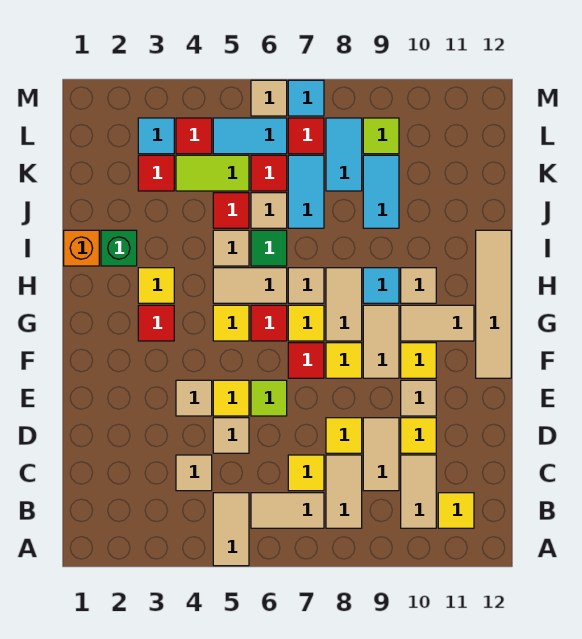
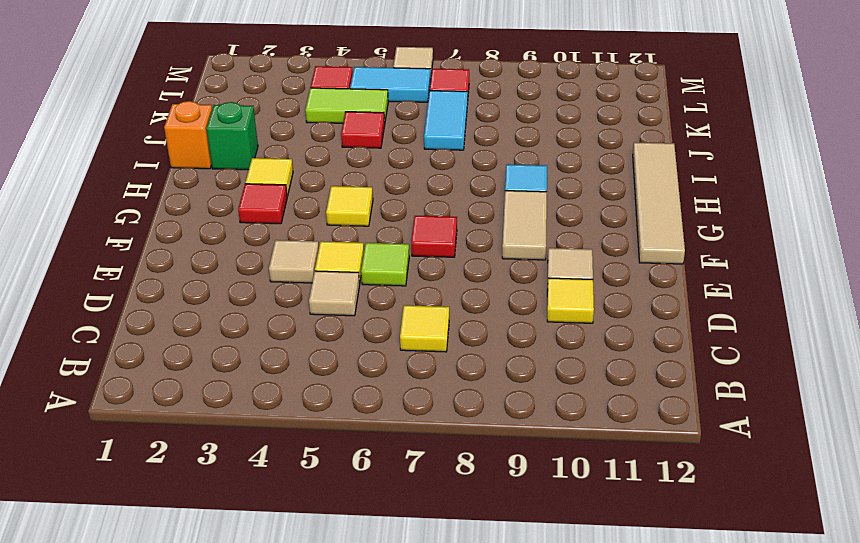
none -> tan 1x2 tile [213,493,249,566]
none -> tan 1x2 tile [251,493,324,528]
none -> tan 1x2 tile [326,455,362,528]
none -> tan 1x2 tile [401,455,436,528]

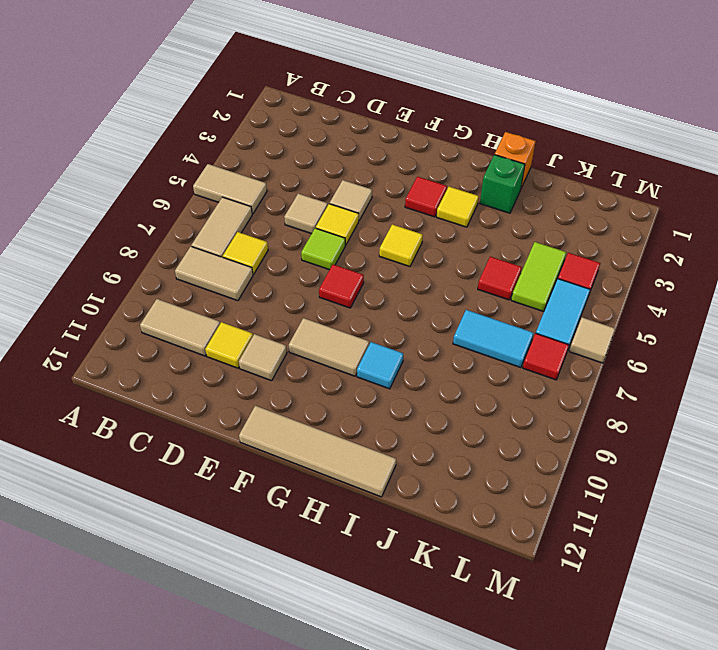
none -> yellow 1x1 tile [438,493,474,528]
none -> tan 1x1 tile [176,455,212,491]
none -> tan 1x2 tile [363,418,399,491]
none -> yellow 1x1 tile [326,418,362,453]

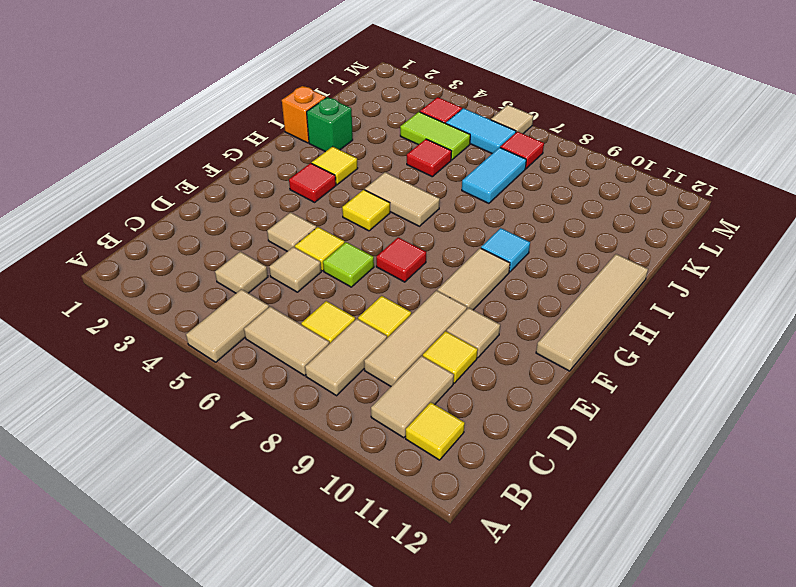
tan 1x3 tile [364,290,467,386] -> tan 1x2 tile [363,418,399,491]
none -> yellow 1x1 tile [326,343,362,378]
none -> yellow 1x1 tile [401,343,436,378]
none -> red 1x1 tile [251,305,287,341]
none -> yellow 1x1 tile [288,305,324,341]

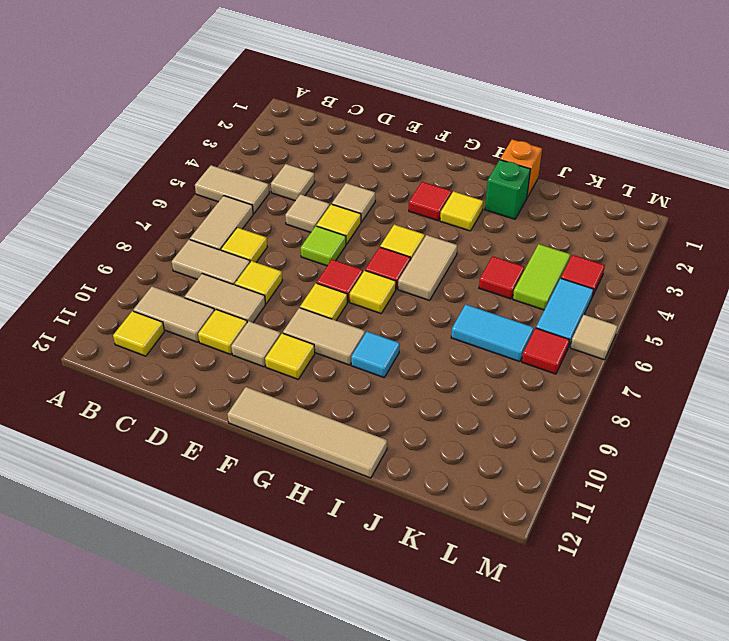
none -> tan 1x2 tile [326,268,362,341]
none -> tan 1x2 tile [401,305,474,341]
none -> tan 1x1 tile [288,268,324,303]
none -> tan 1x1 tile [401,268,436,303]

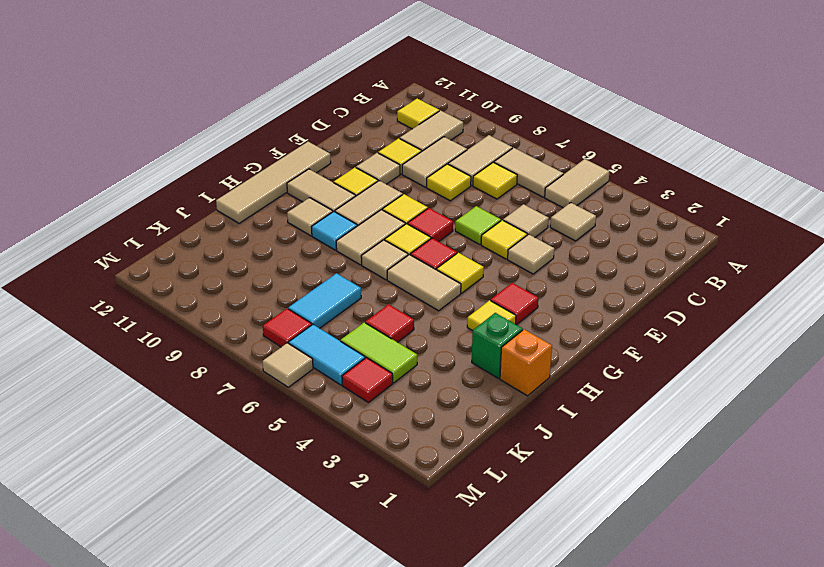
none -> tan 1x1 tile [213,230,249,266]
none -> green 1x1 tile [251,230,287,266]
none -> tan 1x1 tile [251,193,287,228]
none -> cyan 1x2 tile [363,155,399,228]

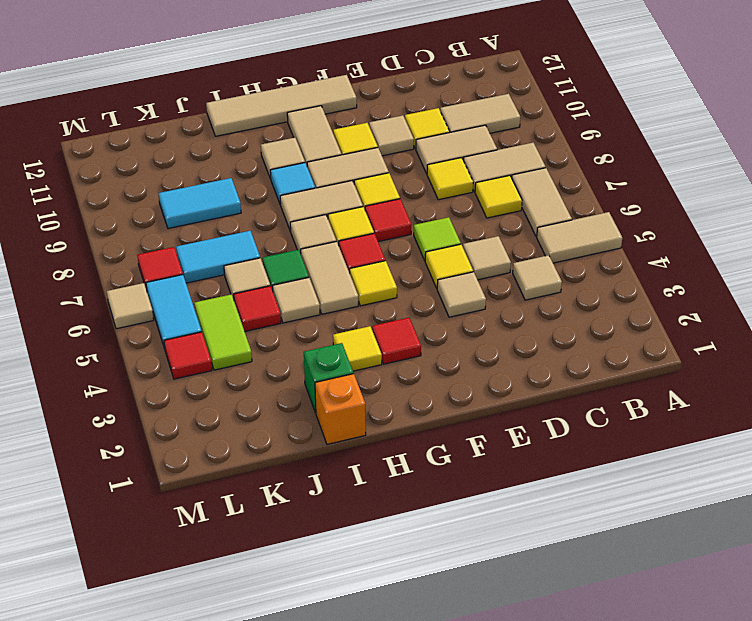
none -> yellow 1x1 tile [438,493,474,528]
none -> red 1x1 tile [138,155,174,191]
none -> red 1x1 tile [251,155,287,191]
none -> cyan 1x2 tile [326,118,362,191]

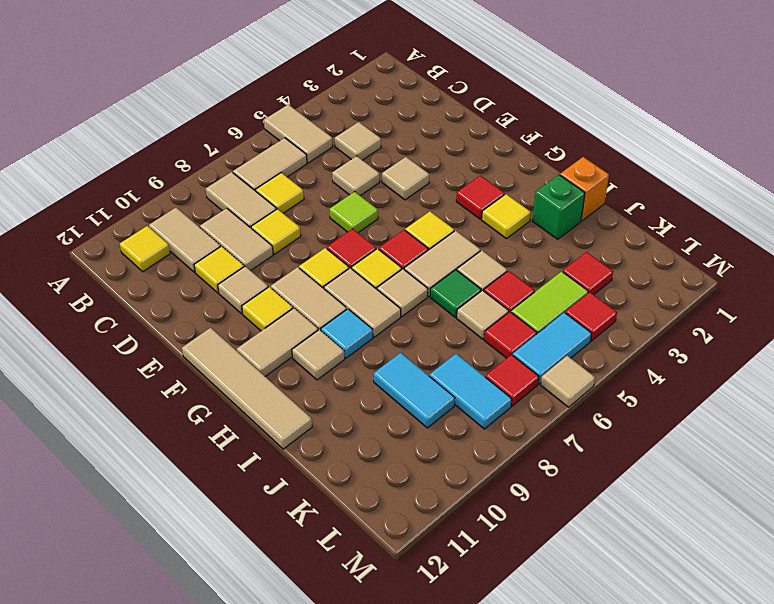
none -> yellow 1x1 tile [213,380,249,416]
none -> cyan 1x2 tile [288,155,324,228]
none -> cyan 1x1 tile [138,118,174,154]
none -> lime 1x1 tile [363,118,399,154]

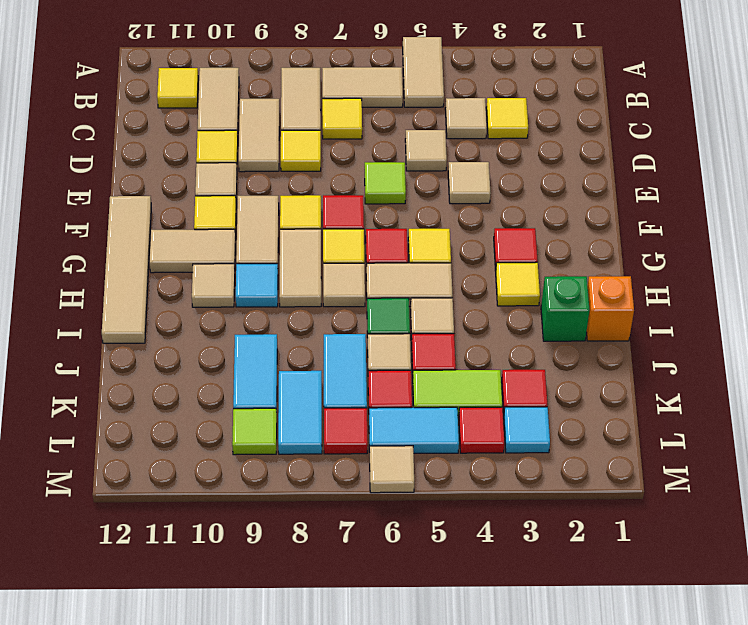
yellow 1x1 tile [486,98,528,139] -> yellow 1x1 tile moved to [213,380,249,416]
none -> cyan 1x1 tile [288,80,324,116]

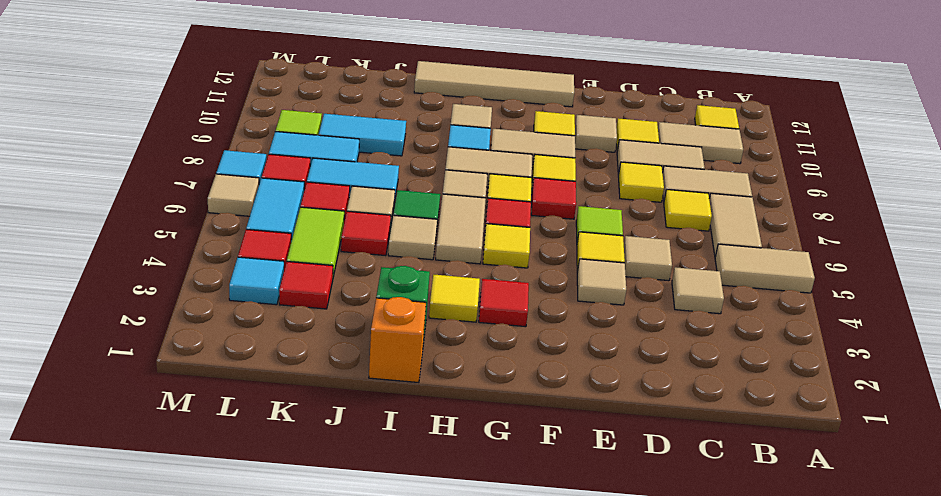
none -> tan 1x2 tile [401,305,474,341]

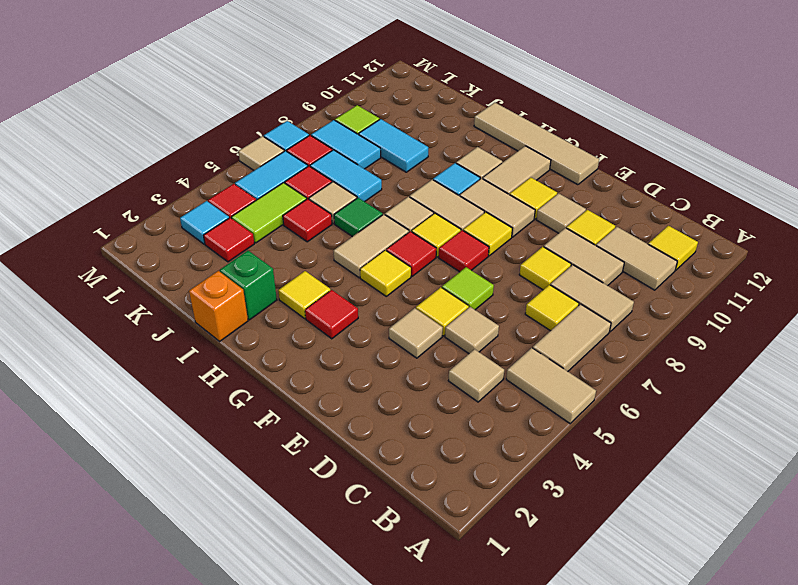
none -> tan 1x1 tile [213,230,249,266]

